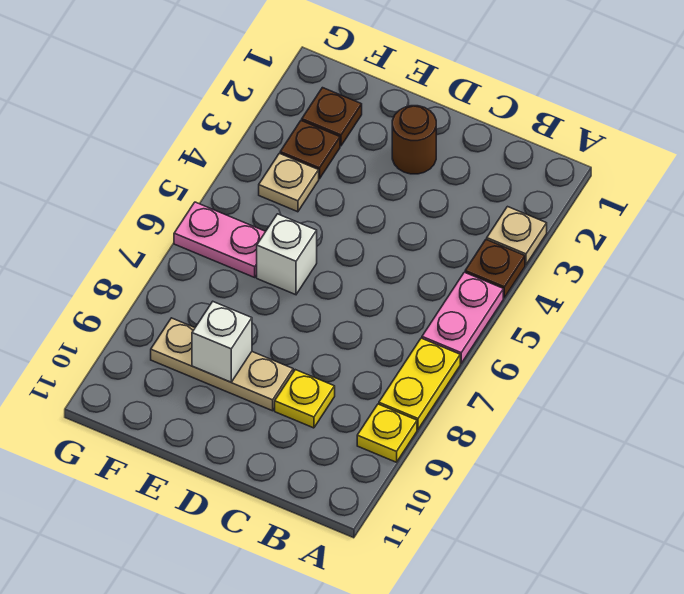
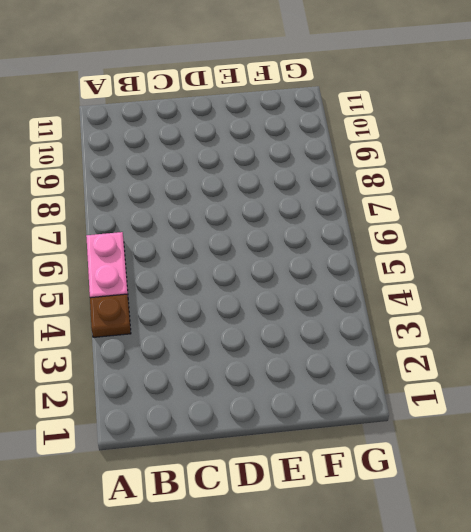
none -> tan 1x1 plate [487,207,547,265]
none -> yellow 1x2 plate [379,338,460,429]
none -> yellow 1x1 plate [357,404,417,462]

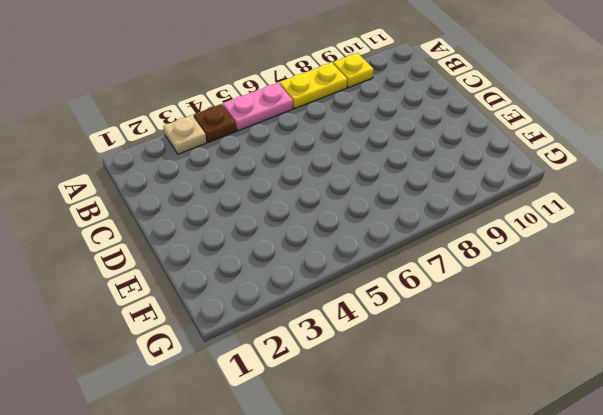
none -> yellow 1x1 plate [275,370,335,428]
none -> brown 1x1 round brick [392,106,436,174]
none -> tan 1x3 plate [151,318,293,411]

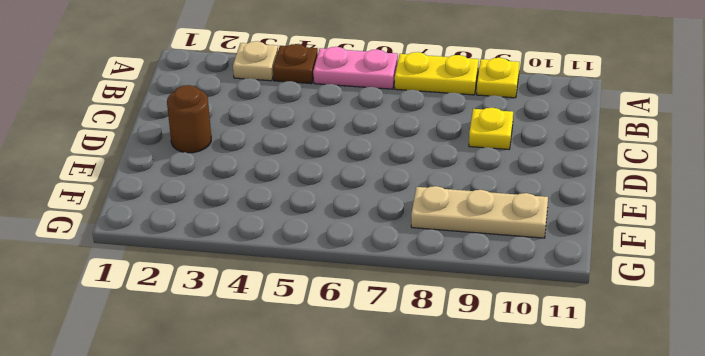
tan 1x3 plate [411,186,548,238] -> tan 1x3 plate turned to [151,318,293,411]
none -> white 1x1 brick [257,214,317,295]
none -> brown 1x1 plate [302,88,362,146]
none -> brown 1x1 plate [280,120,340,179]

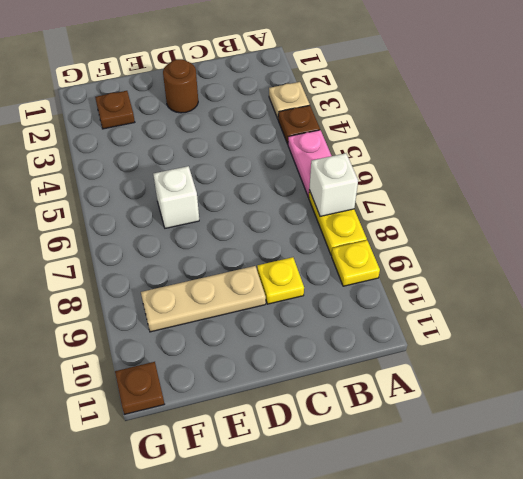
white 1x1 brick [309,153,358,216] -> white 1x1 brick moved to [192,302,252,382]
brown 1x1 plate [115,362,164,414] -> brown 1x1 plate moved to [280,120,340,179]
none -> tan 1x1 plate [259,153,319,212]
none -> pink 1x2 plate [174,202,266,277]

